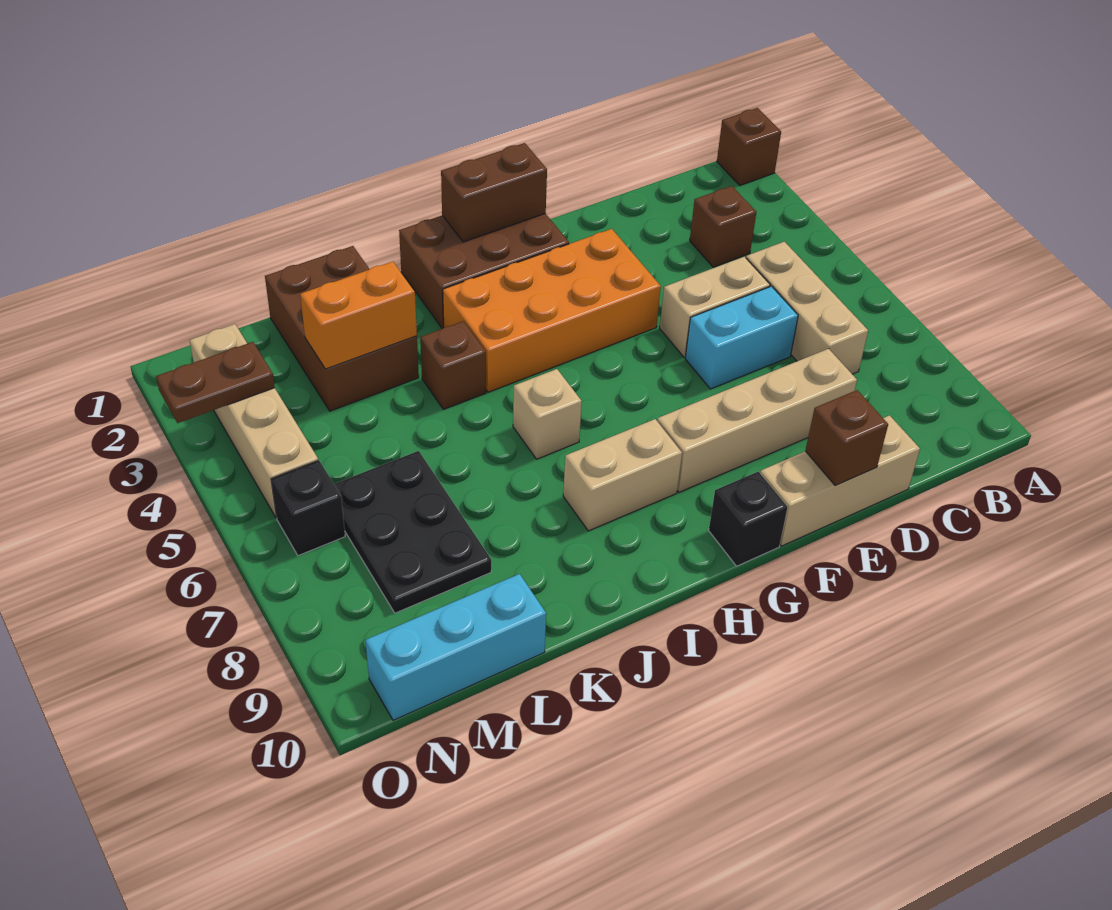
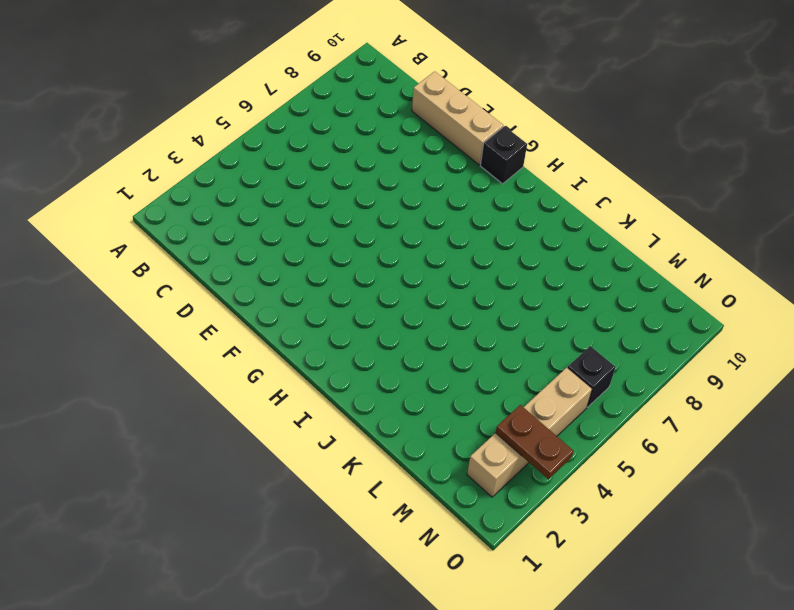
none -> brown 1x1 brick [717,108,781,185]
none -> brown 1x1 brick [690,186,756,267]
none -> tan 1x3 brick [746,242,868,374]

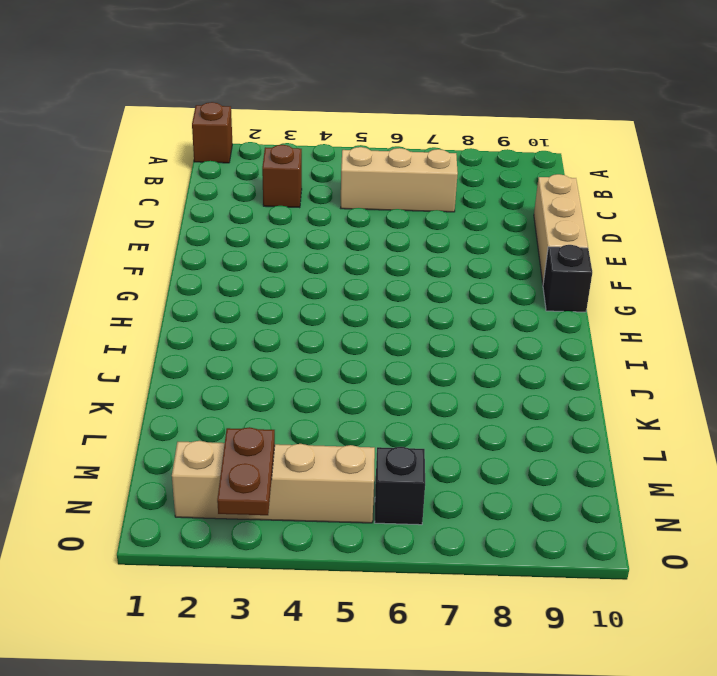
none -> tan 1x2 brick [660,257,770,357]
none -> cyan 1x2 brick [685,286,798,389]
none -> tan 1x4 brick [657,349,857,492]

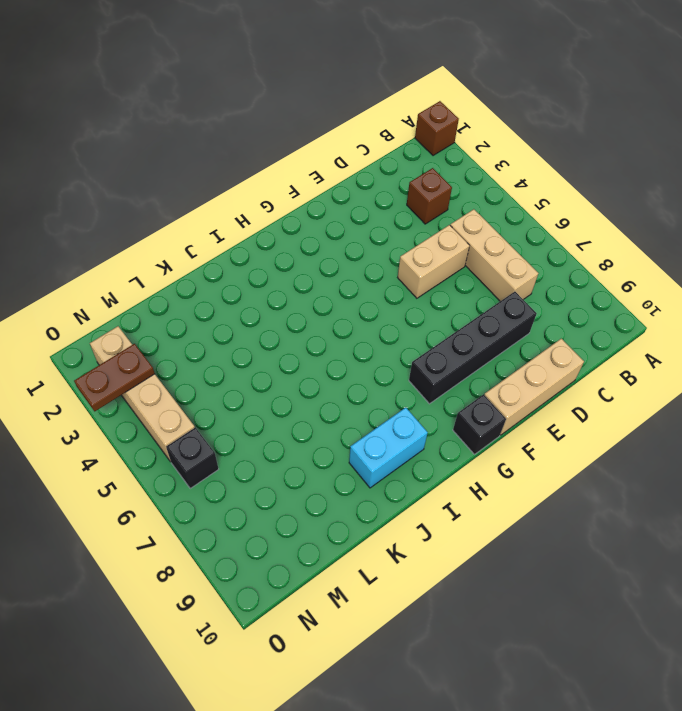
black 1x4 brick [409,291,537,404] -> tan 1x4 brick [657,349,857,492]
cyan 1x2 brick [349,408,428,488] -> cyan 1x2 brick moved to [685,286,798,389]
none -> orange 2x4 brick [443,229,661,392]
none -> brown 2x3 brick [399,214,569,329]
none -> tan 1x2 brick [563,419,682,531]

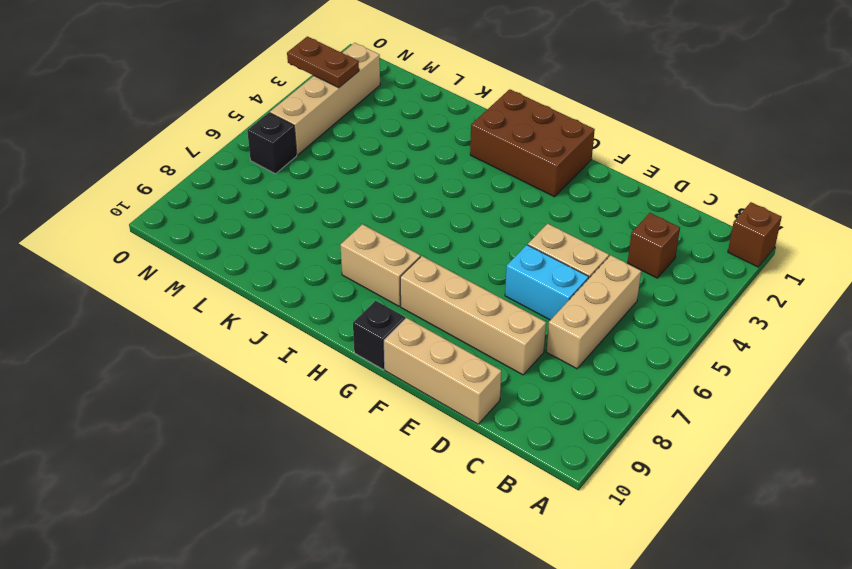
none -> orange 2x4 brick [443,229,661,392]
none -> tan 1x1 brick [513,369,582,459]
none -> brown 1x1 brick [420,321,486,409]

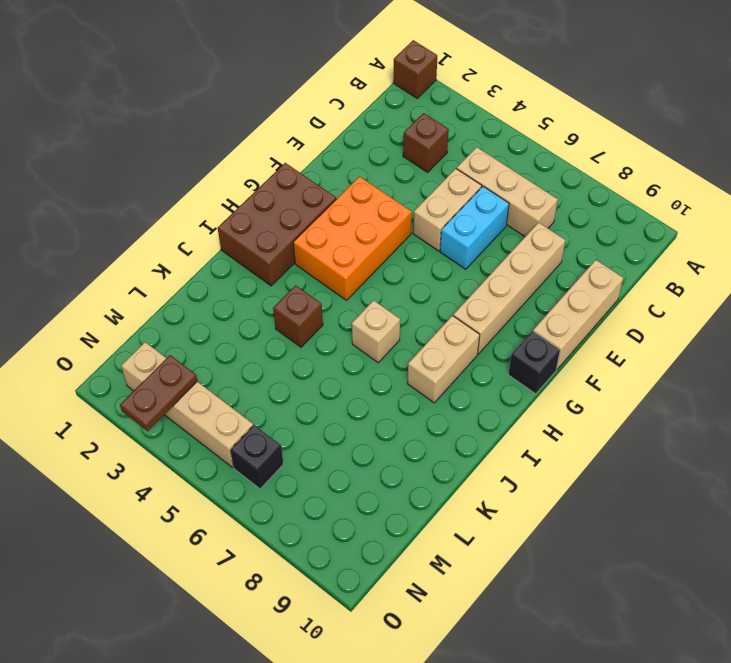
orange 2x3 brick [293,177,412,300] -> orange 2x4 brick [443,229,661,392]
none -> brown 2x3 brick [265,246,419,411]
none -> black 2x3 plate [334,451,491,613]
none -> cyan 1x3 brick [365,574,546,720]

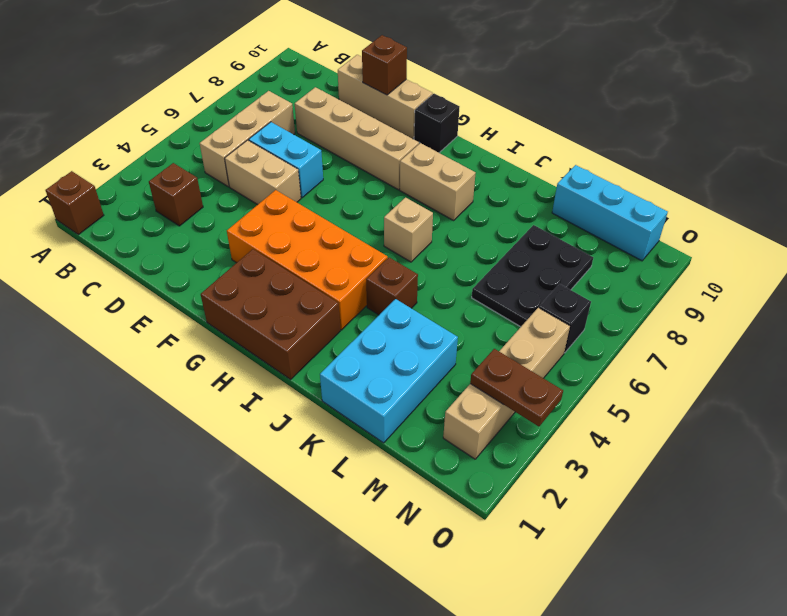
cyan 2x3 brick [320,299,458,443] -> brown 2x3 brick [265,246,419,411]
none -> brown 1x2 brick [441,143,547,242]
none -> orange 1x2 brick [300,262,417,369]

